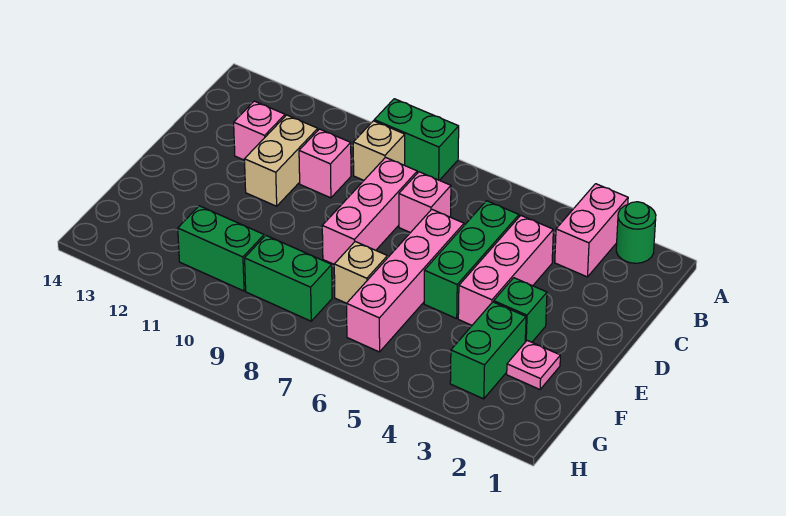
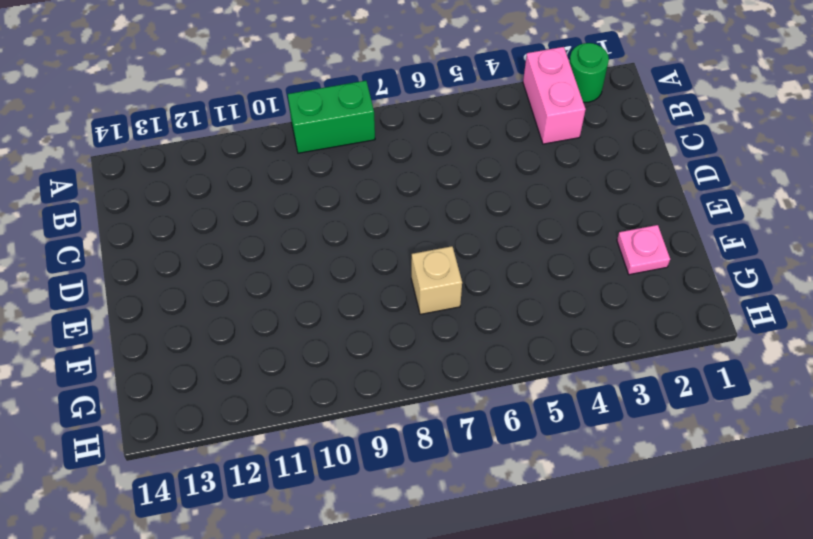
none -> tan 1x1 brick [353,121,405,180]
none -> pink 1x3 brick [458,216,553,325]
none -> green 1x3 brick [424,201,519,319]

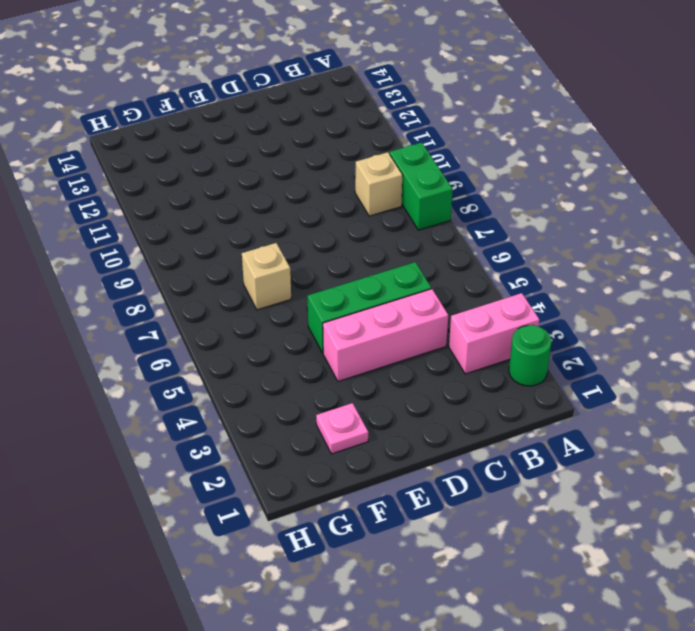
none -> pink 1x1 brick [399,172,451,233]
none -> pink 1x3 brick [322,157,417,264]
none -> pink 1x1 brick [299,129,351,198]

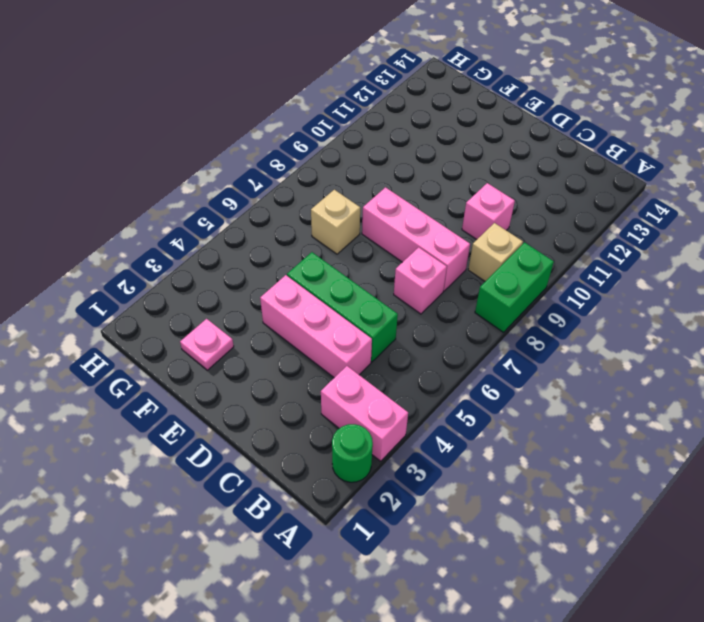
none -> tan 1x2 brick [244,115,318,206]
none -> pink 1x1 brick [234,101,285,160]
none -> pink 1x4 brick [347,209,464,352]

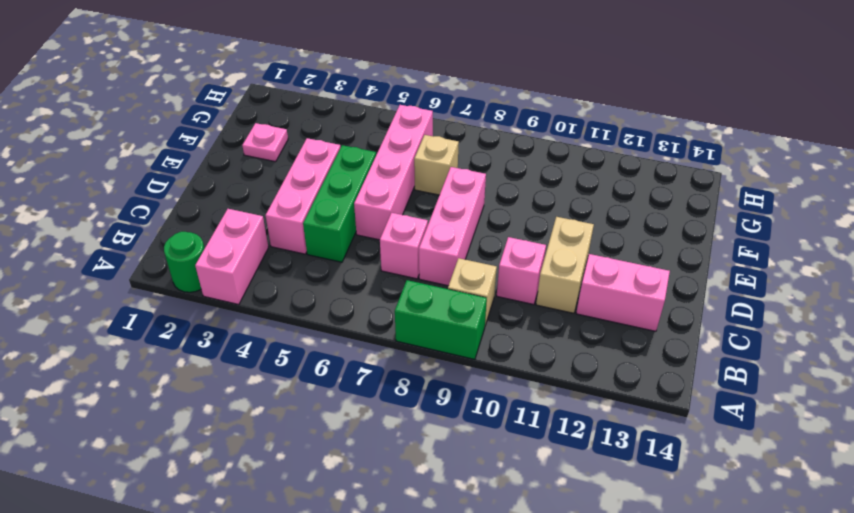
pink 1x2 brick [576,254,670,331] -> pink 1x1 brick [234,101,285,160]
none -> green 1x1 brick [494,278,547,342]
none -> green 1x2 brick [450,302,526,399]
none -> green 1x2 brick [245,236,332,321]

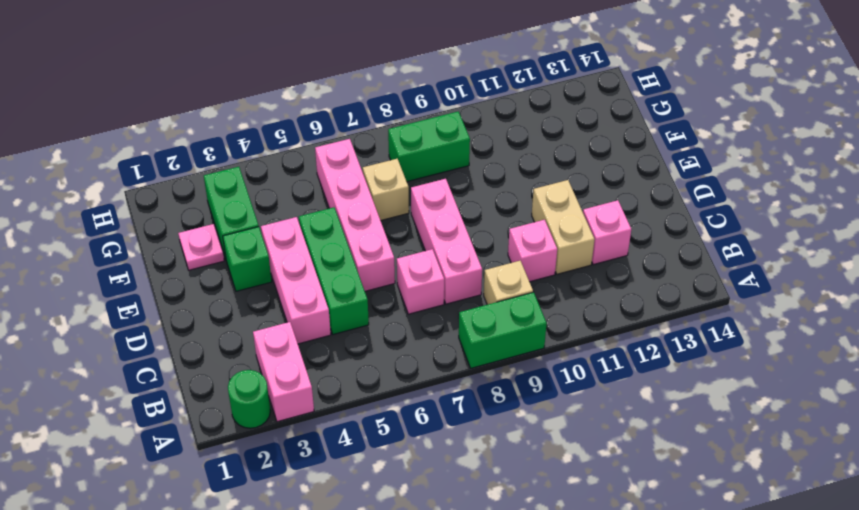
none -> green 1x2 brick [178,206,264,291]

